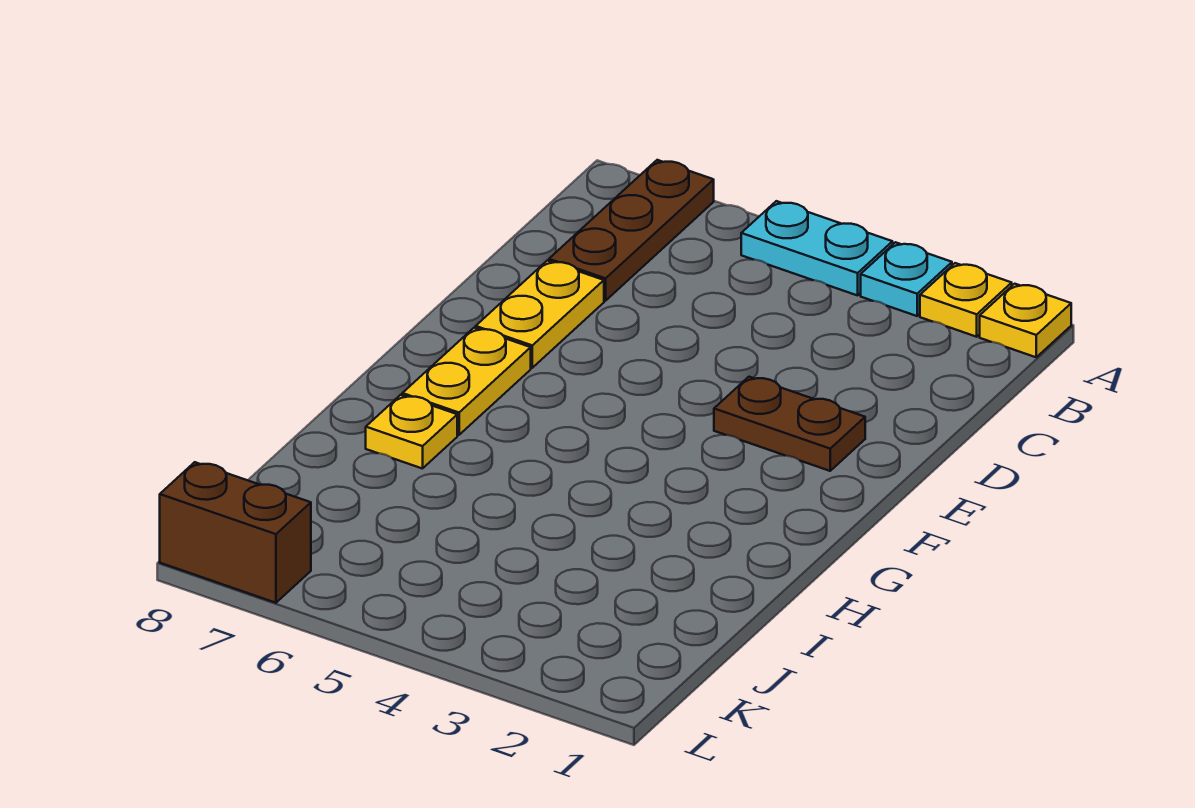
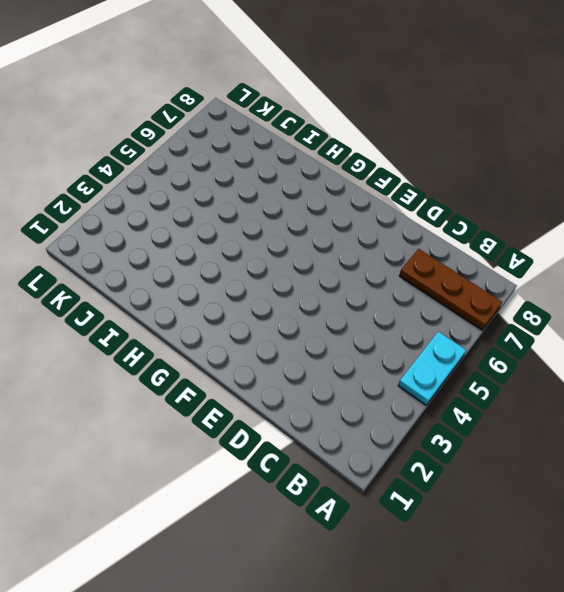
none -> yellow 1x1 plate [980,284,1071,357]
none -> yellow 1x1 plate [920,263,1012,337]

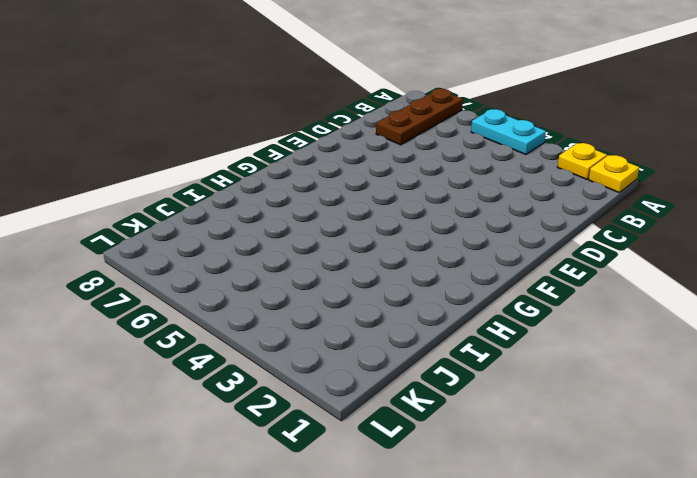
none -> cyan 1x1 plate [861,242,952,316]
none -> yellow 1x2 plate [476,261,604,368]

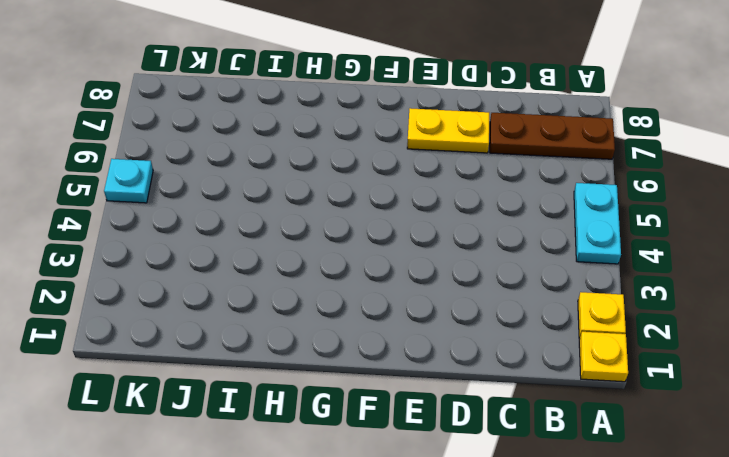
cyan 1x1 plate [104,159,153,203] -> cyan 1x1 plate moved to [861,242,952,316]
none -> brown 1x2 plate [714,377,865,471]
none -> yellow 1x2 plate [402,328,531,435]

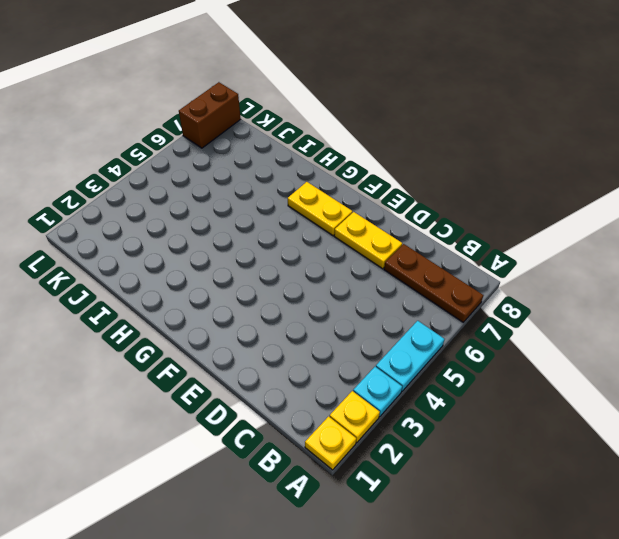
none -> brown 1x2 plate [714,377,865,471]
none -> yellow 1x1 plate [366,395,457,469]

